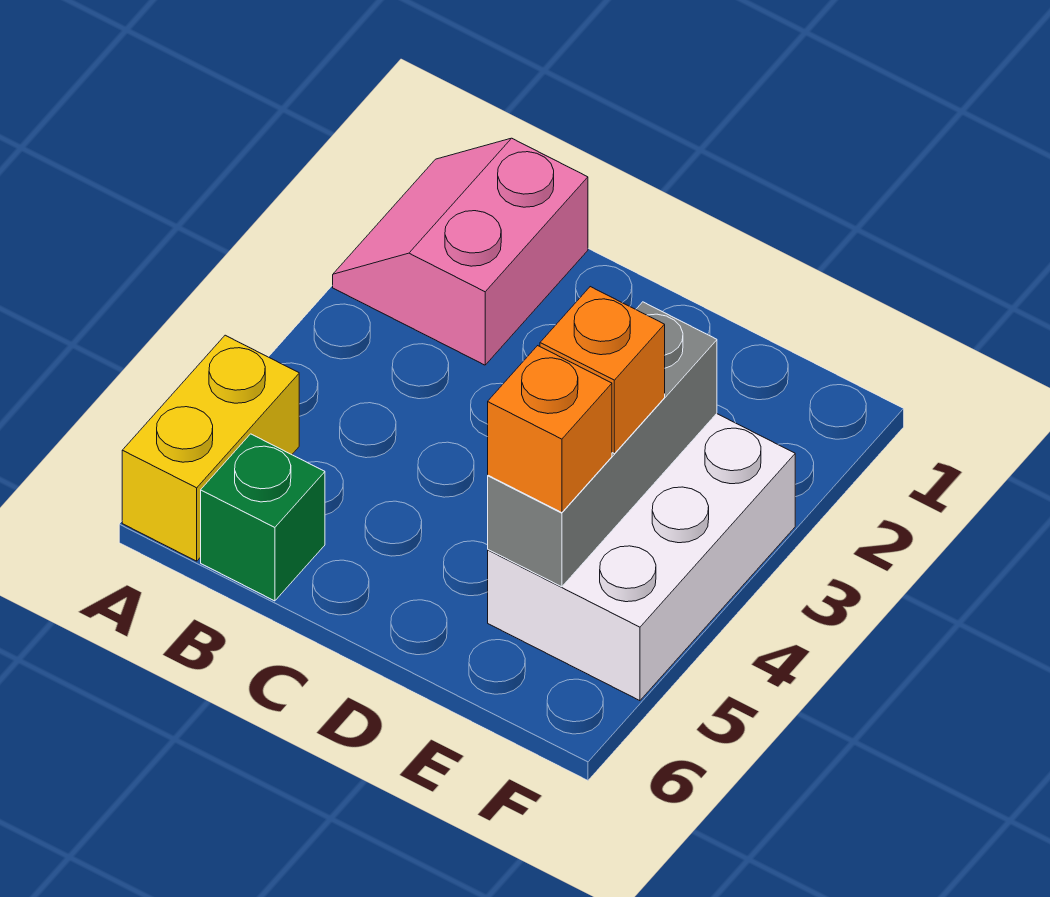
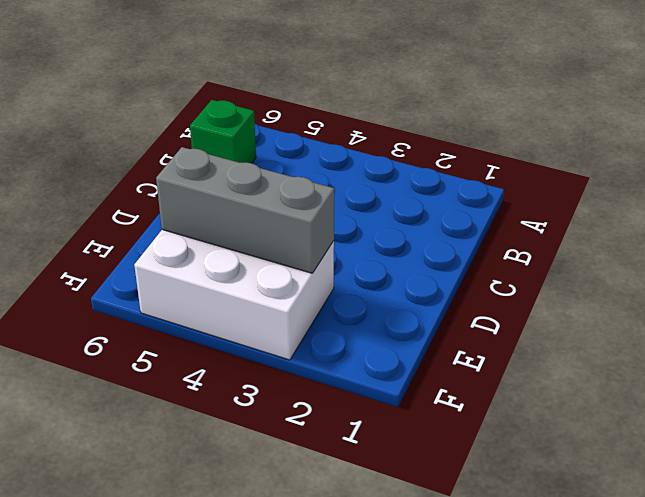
none -> pink 2x2 slope [333,138,588,365]
none -> yellow 1x2 brick [122,335,299,561]

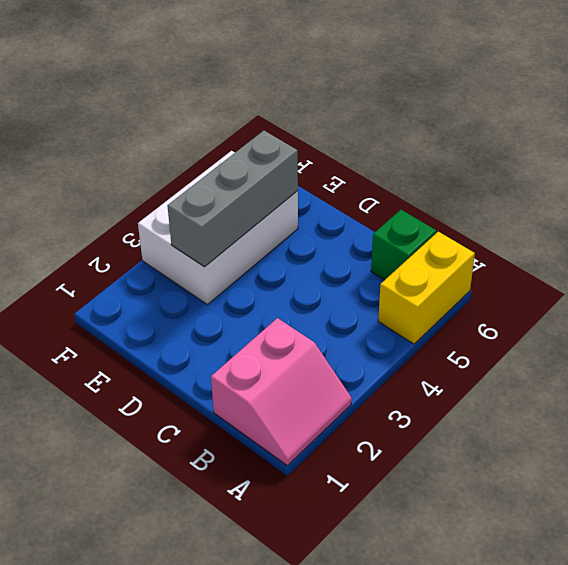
none -> orange 1x1 brick [540,287,665,453]
none -> orange 1x1 brick [488,346,612,513]

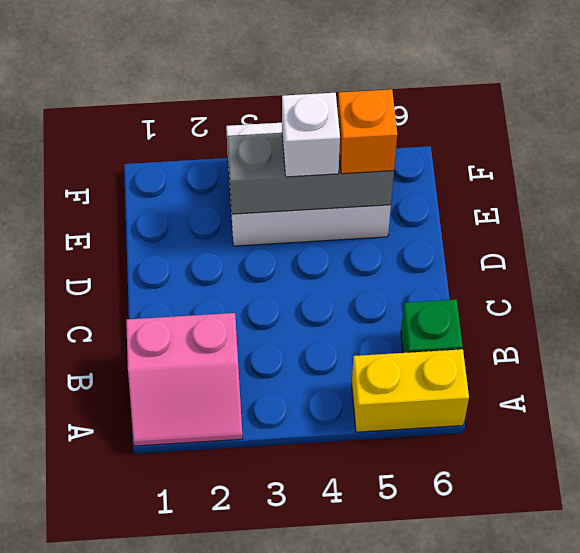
white 1x1 brick [282,93,340,177] -> orange 1x1 brick [540,287,665,453]

